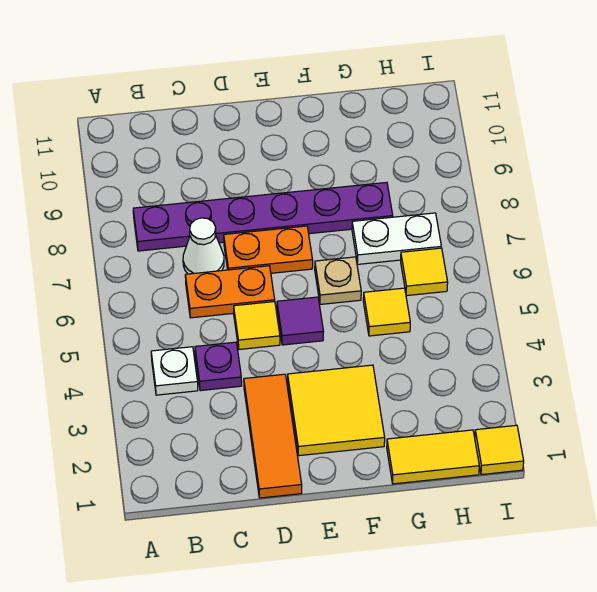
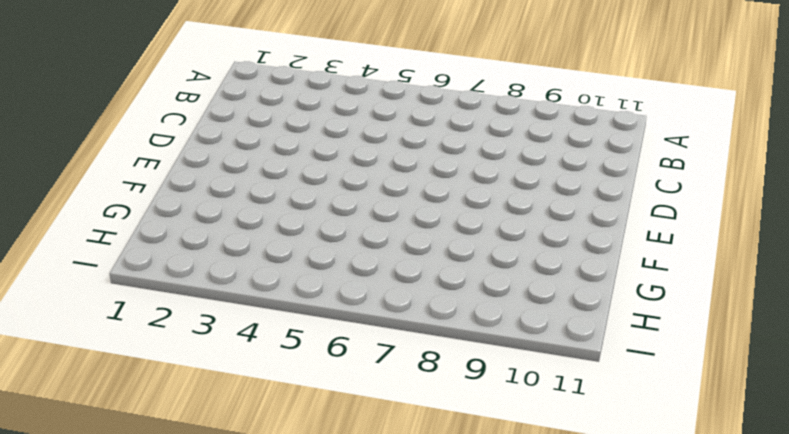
none -> white 1x1 plate [151,347,198,395]
none -> purple 1x6 plate [133,182,393,251]
none -> purple 1x1 plate [195,342,242,391]

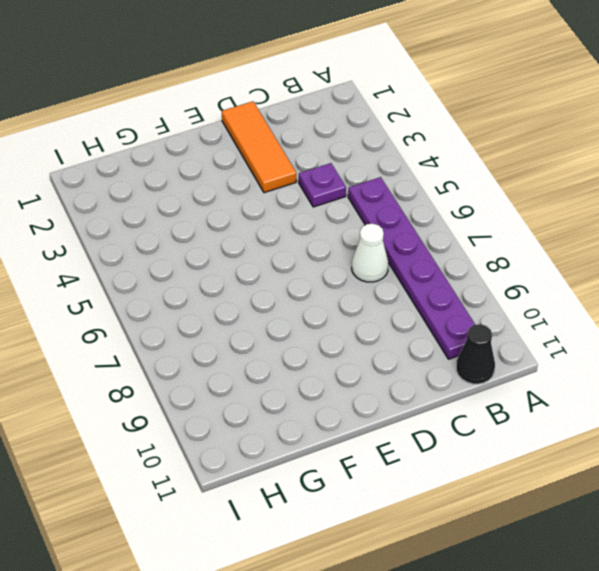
purple 1x6 plate [348,177,475,359] -> purple 1x6 plate turned to [133,182,393,251]
black 1x1 cone [456,324,495,384] -> none
none -> white 1x1 plate [151,347,198,395]
none -> orange 1x2 plate [185,266,275,318]
none -> yellow 1x1 tile [234,302,280,349]

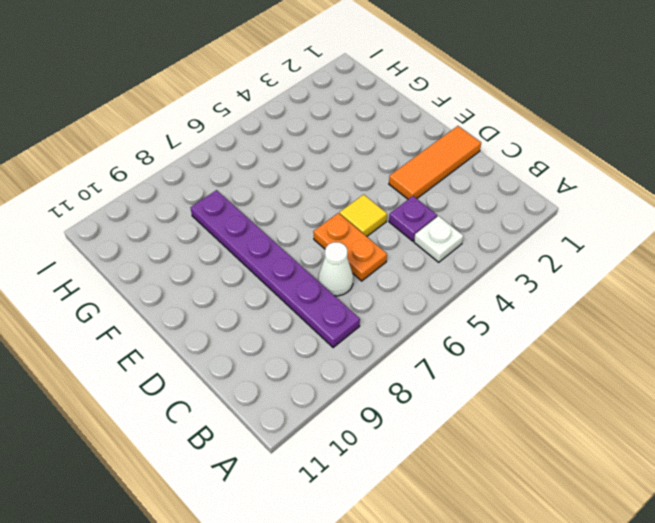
none -> orange 1x2 plate [224,226,313,273]
none -> yellow 2x2 tile [288,365,385,456]
none -> purple 1x1 tile [277,297,324,345]

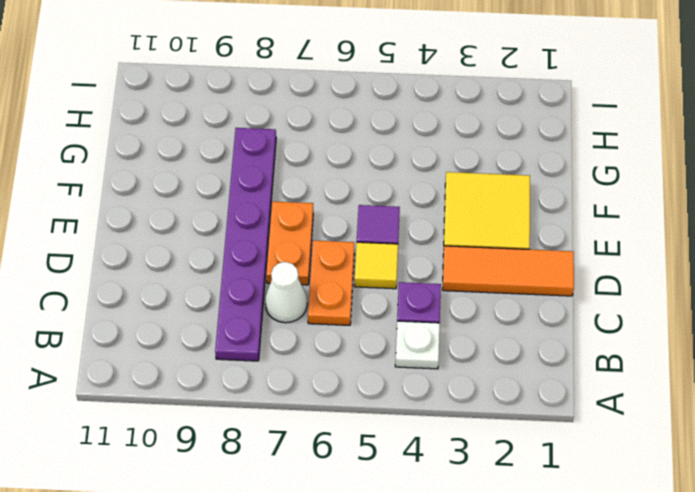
none -> tan 1x1 plate [315,257,361,304]
none -> yellow 1x2 tile [387,430,479,484]
none -> yellow 1x1 tile [363,288,410,336]

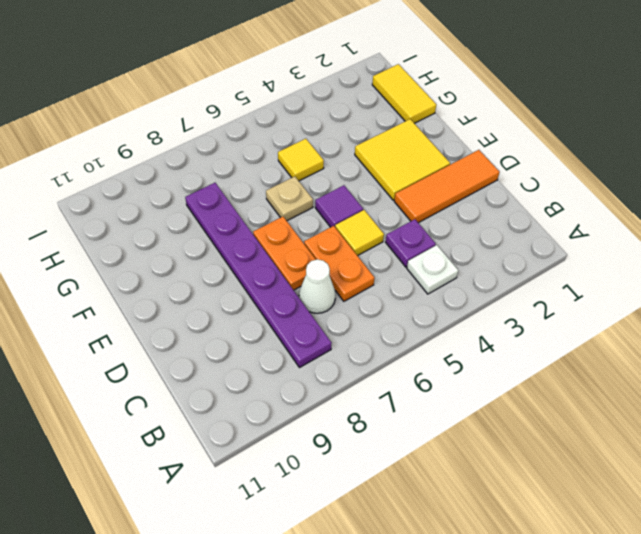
none -> white 1x2 plate [352,213,441,264]
none -> yellow 1x1 tile [401,248,448,296]
none -> yellow 1x1 tile [475,425,524,475]

